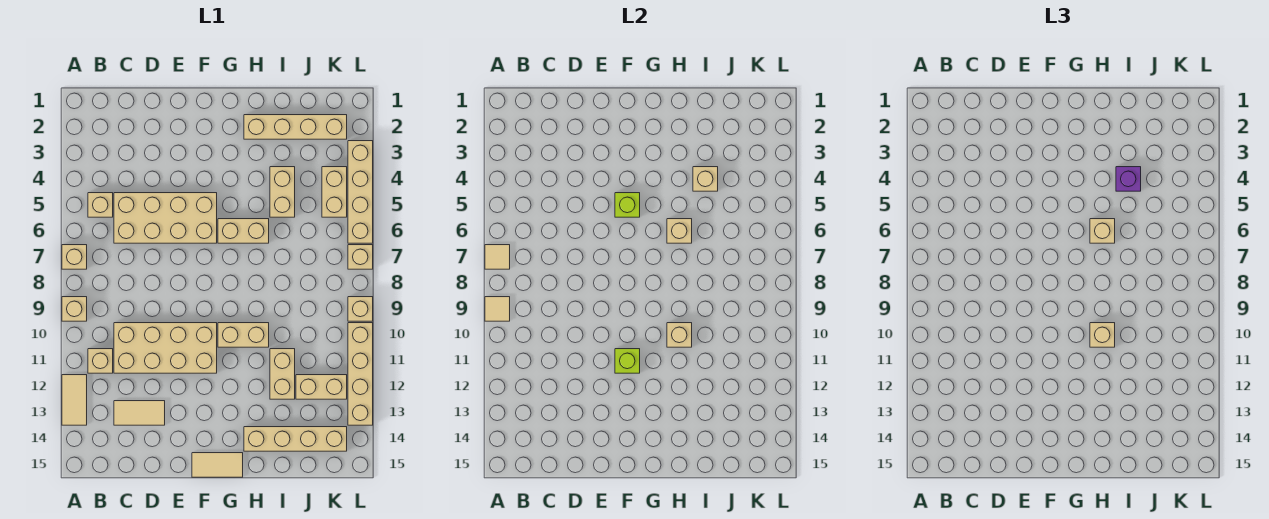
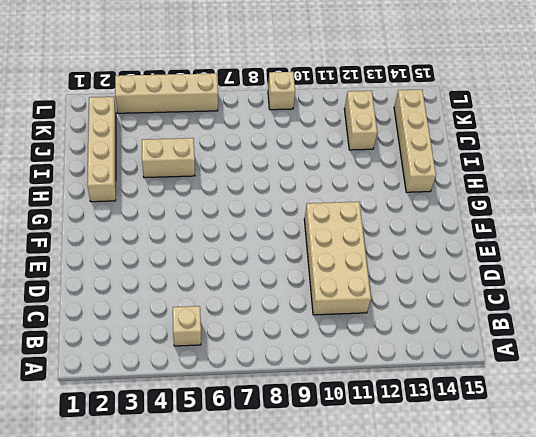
none -> tan 1x1 brick [62,245,87,269]
none -> tan 1x1 brick [62,297,87,321]
none -> tan 1x2 tile [62,375,87,425]
none -> tan 1x1 brick [88,349,113,373]

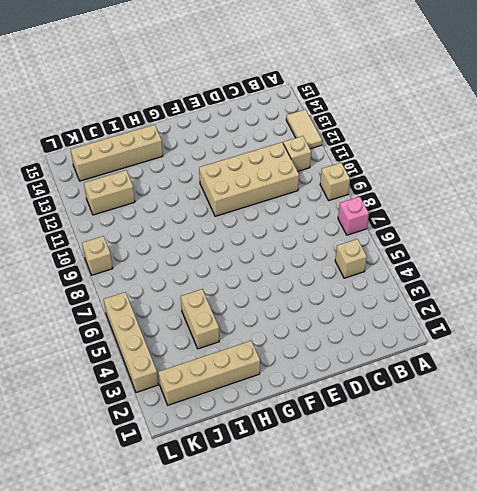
pink 1x1 brick [338,197,369,235] -> tan 1x1 brick [62,245,87,269]
none -> tan 2x4 brick [114,193,217,243]
none -> tan 1x2 tile [114,401,165,425]
none -> tan 1x2 tile [192,453,243,477]
none -> tan 1x2 brick [218,219,269,243]

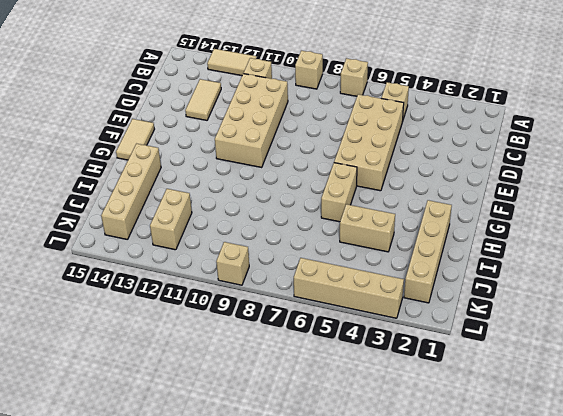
none -> tan 1x2 brick [218,323,269,347]
none -> tan 1x2 brick [270,349,295,399]
none -> tan 1x2 brick [322,167,347,217]
none -> tan 1x1 brick [348,245,373,269]

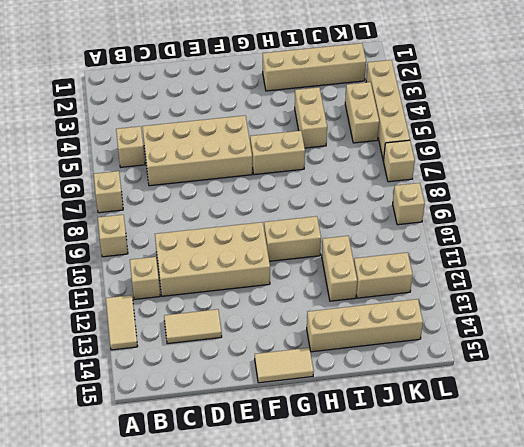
none -> tan 1x4 brick [348,323,373,425]
none -> tan 1x1 tile [485,245,510,269]
none -> tan 1x1 tile [485,297,510,321]
none -> lime 1x1 brick [615,193,640,217]

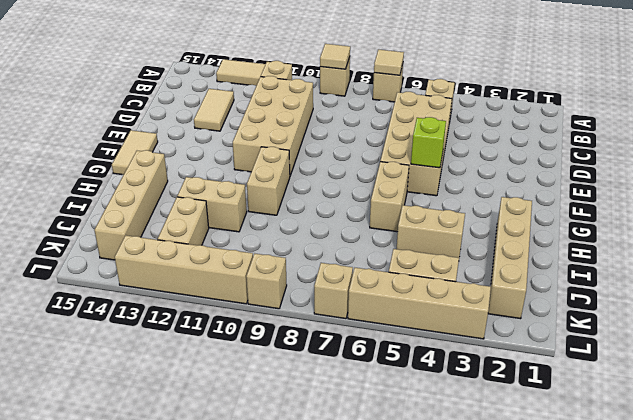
none -> lime 1x1 brick [615,349,640,373]
none -> tan 1x1 brick [667,219,692,243]
none -> tan 1x1 brick [667,323,692,347]
none -> tan 1x1 brick [693,167,718,191]

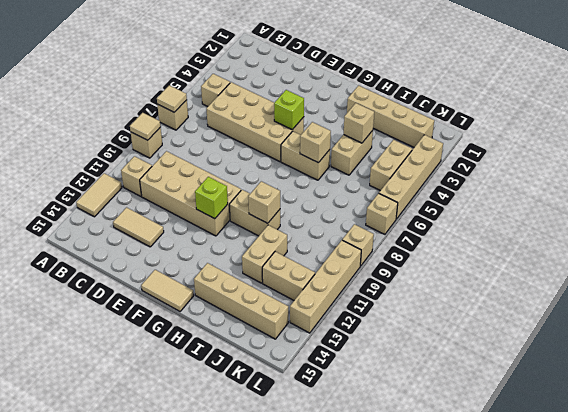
none -> tan 1x1 brick [1090,219,1115,243]
none -> tan 1x1 brick [1090,323,1115,347]
none -> purple 1x1 brick [1116,167,1141,191]

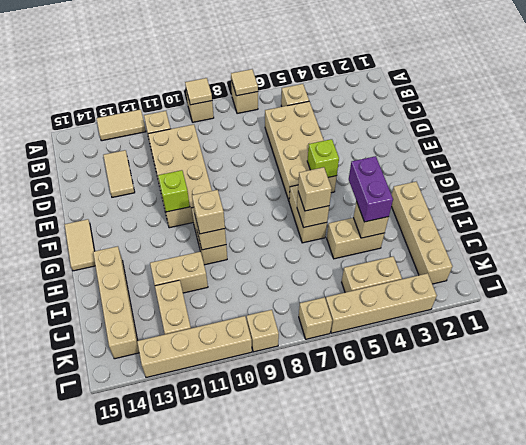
purple 1x2 brick [349,156,393,222] -> purple 1x1 brick [1116,167,1141,191]

